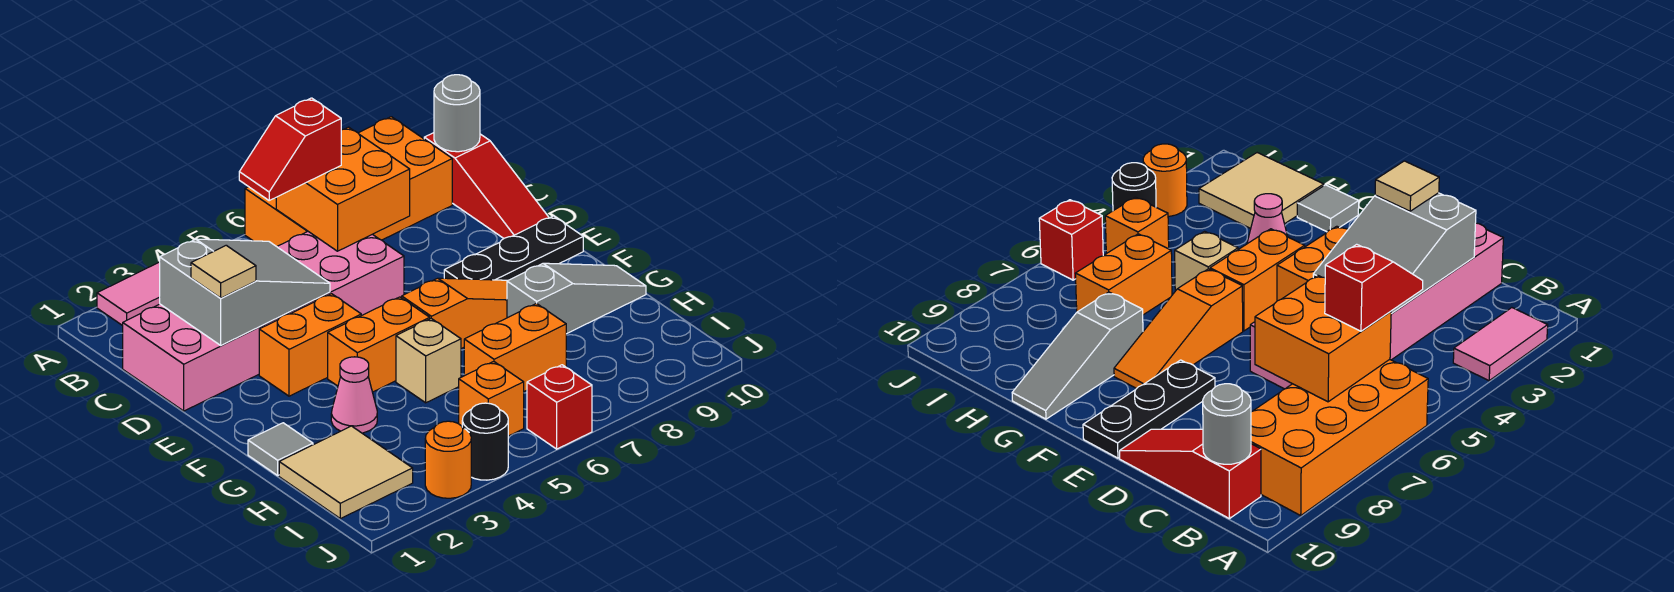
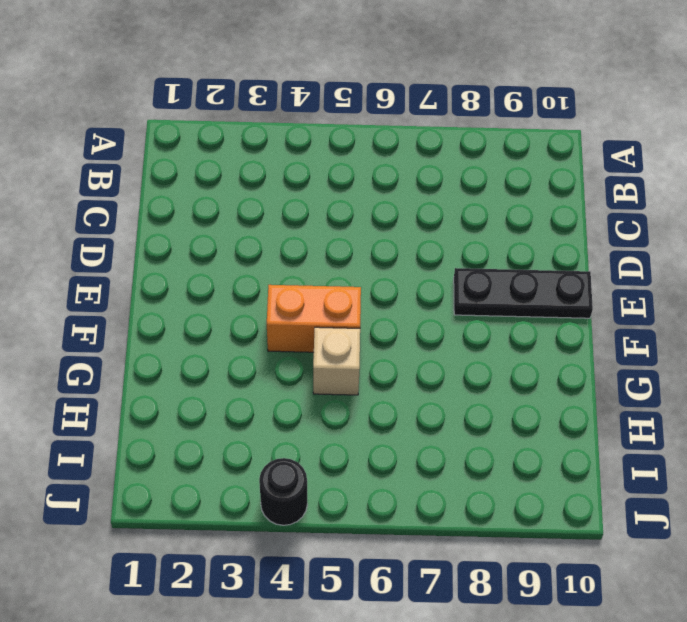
none -> pink 1x2 tile [97,262,160,326]
none -> orange 2x4 brick [245,117,452,247]
none -> red 1x3 slope [424,133,549,238]

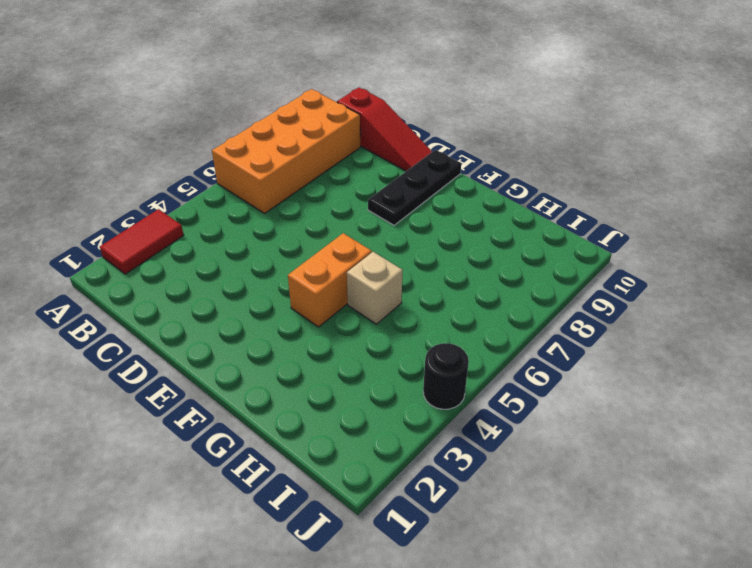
red 1x2 tile [100,209,184,274] -> pink 1x2 tile [97,262,160,326]
none -> pink 2x6 brick [123,232,404,411]
none -> orange 1x2 brick [259,294,361,396]
none -> orange 1x3 slope [402,278,508,349]

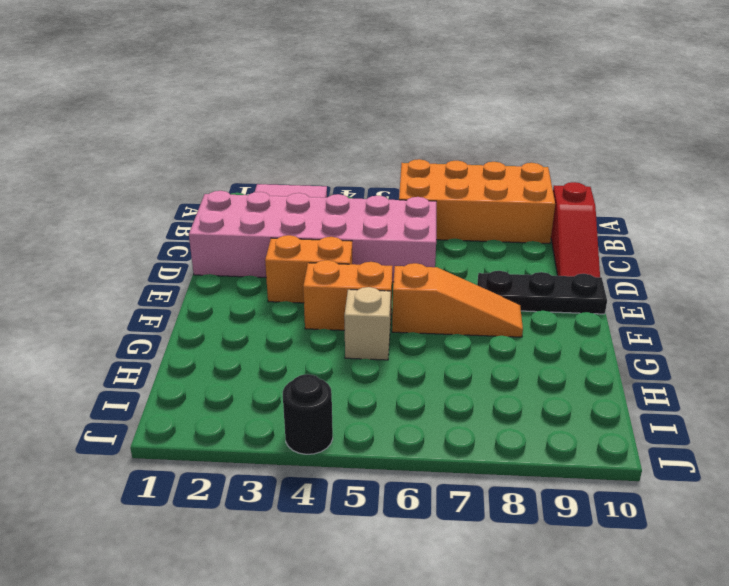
none -> grey 1x1 tile [248,423,313,475]
none -> pink 1x1 cone [331,357,377,433]
none -> grey 1x3 slope [507,263,646,334]

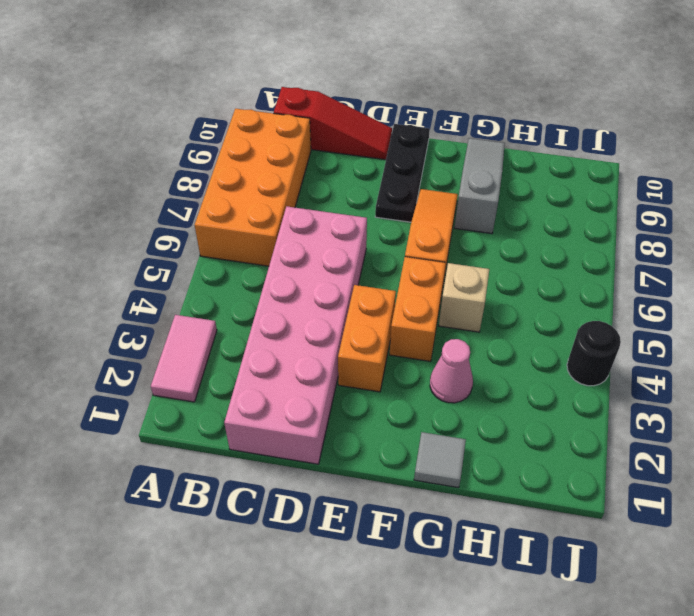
none -> tan 2x2 tile [279,426,413,519]
none -> orange 1x2 brick [464,303,566,391]
none -> orange 1x1 brick [459,362,524,436]

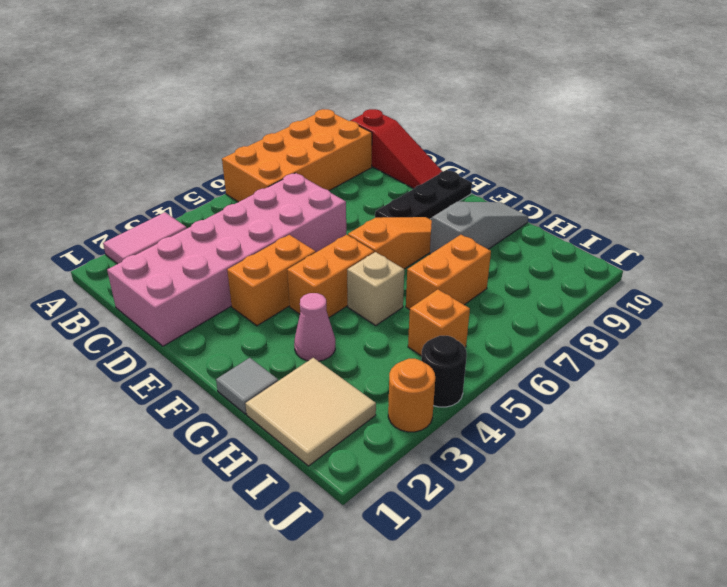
none -> red 1x1 brick [527,365,592,449]
none -> orange 2x2 brick [276,127,410,251]
none -> grey 1x1 round brick [434,75,480,152]

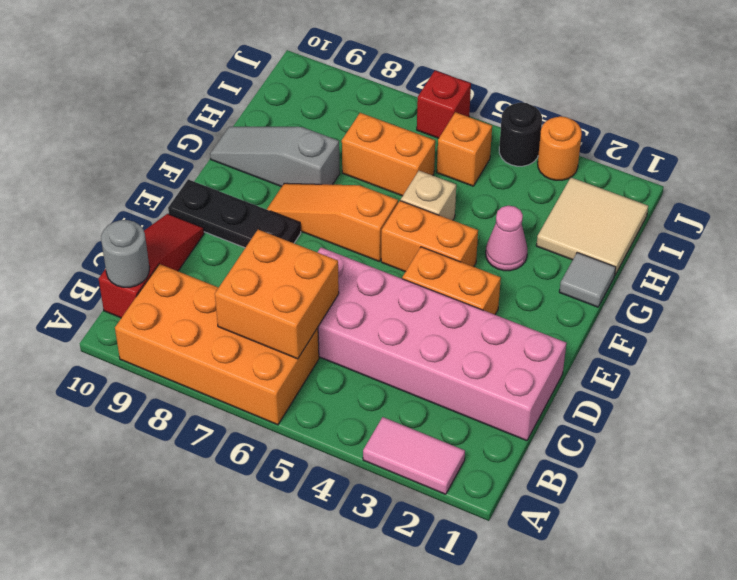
none -> grey 2x3 slope [160,239,330,345]
none -> red 1x2 slope [239,98,341,200]
none -> tan 1x1 tile [191,245,256,298]

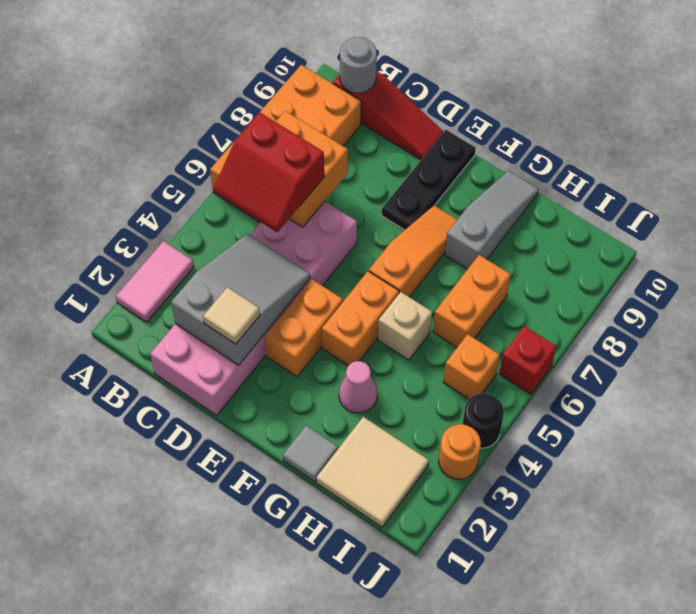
red 2x2 slope [214,112,324,232] -> red 1x2 slope [239,98,341,200]

